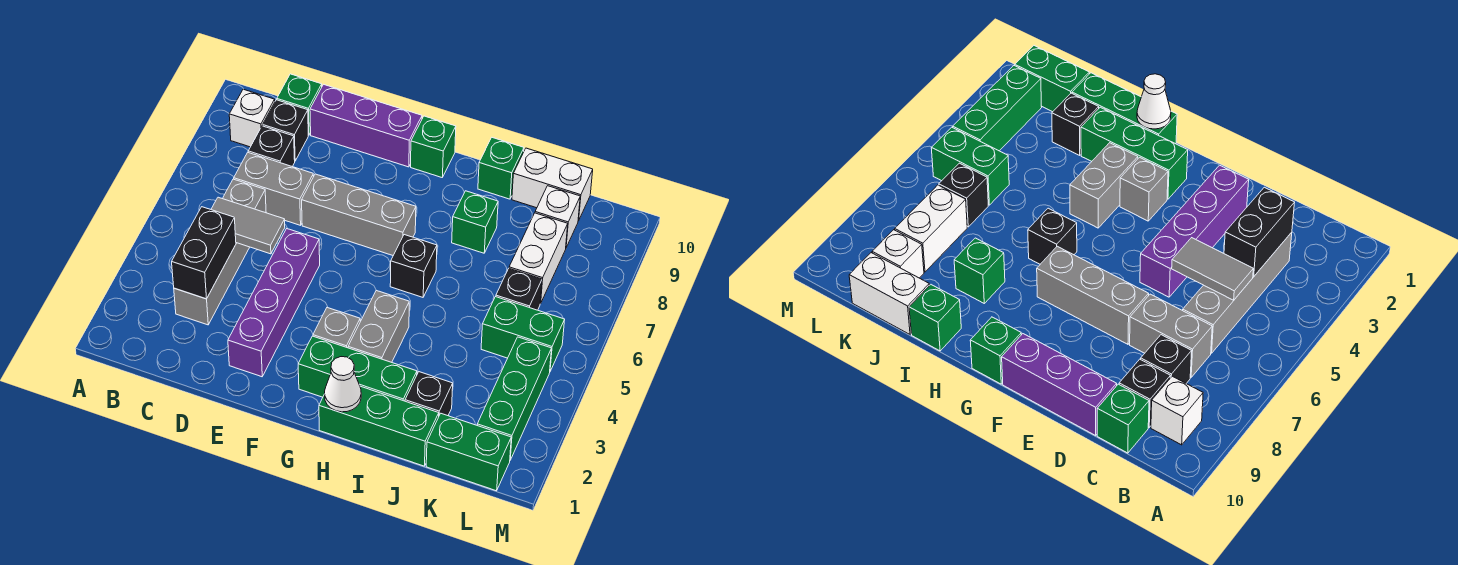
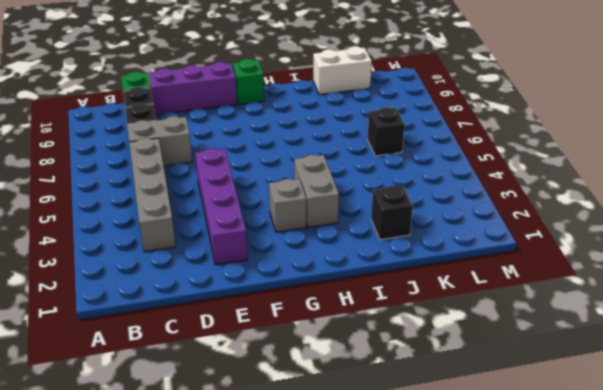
none -> white 1x1 brick [229,89,275,147]
none -> grey 1x3 brick [302,174,416,255]
none -> green 1x3 brick [298,336,417,401]

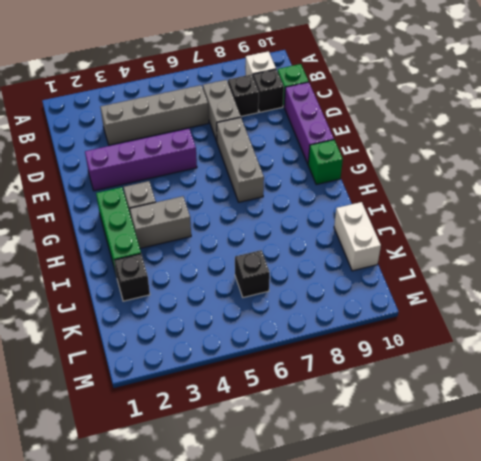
none -> green 1x3 brick [319,386,439,466]
none -> black 1x1 brick [390,235,437,297]
none -> green 1x1 brick [452,191,498,253]

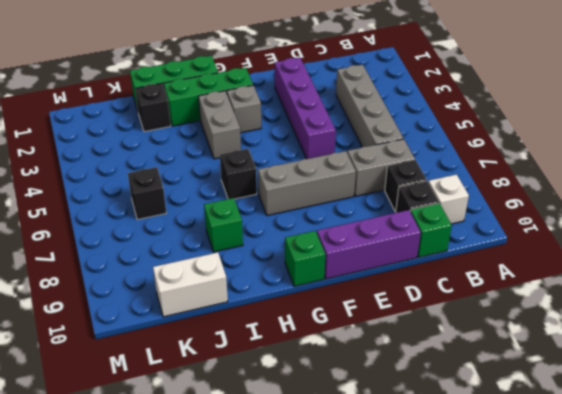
none -> green 1x1 brick [478,138,524,199]
none -> green 1x2 brick [426,414,511,491]
none -> green 1x2 brick [481,297,565,371]

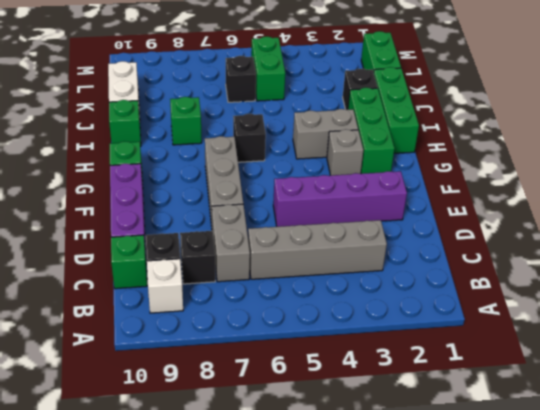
none -> white 1x2 brick [509,213,568,303]
none -> white 1x1 brick [535,186,580,247]
none -> green 1x3 brick [477,337,552,460]

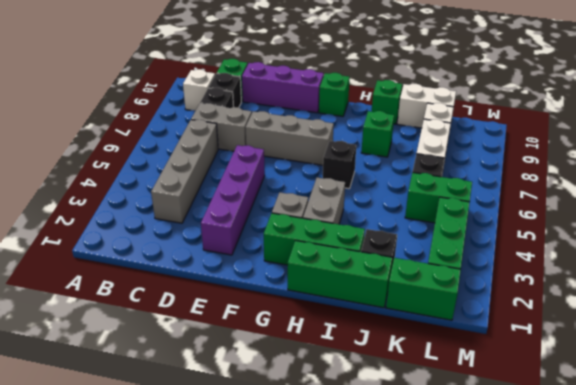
none -> black 1x2 brick [172,207,236,299]
none -> grey 1x2 tile [211,197,285,254]
none -> white 1x1 cone [325,357,361,412]

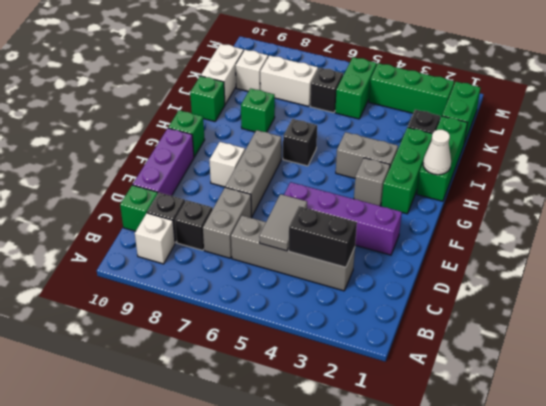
white 1x1 brick [209,142,245,187] -> none

